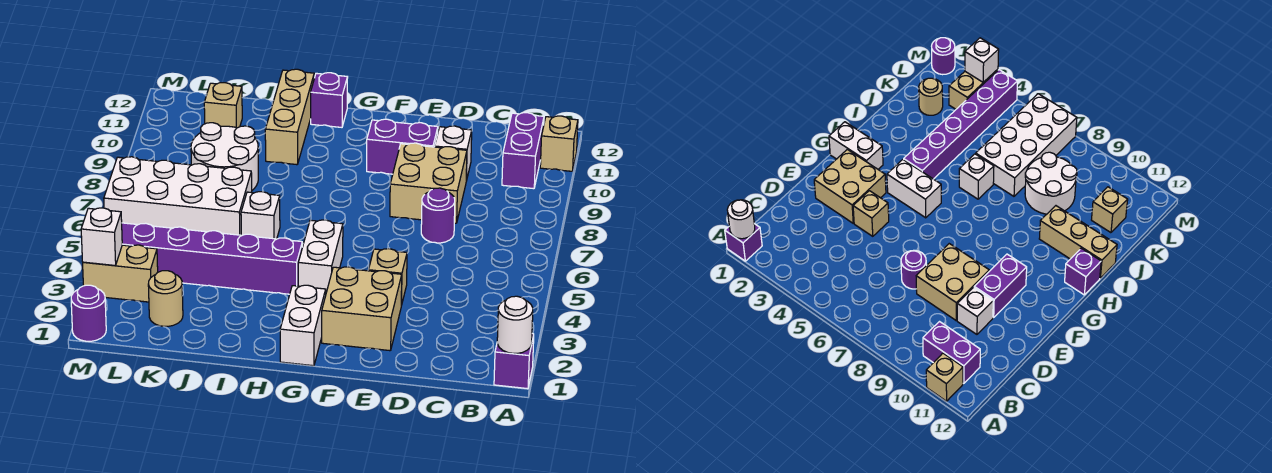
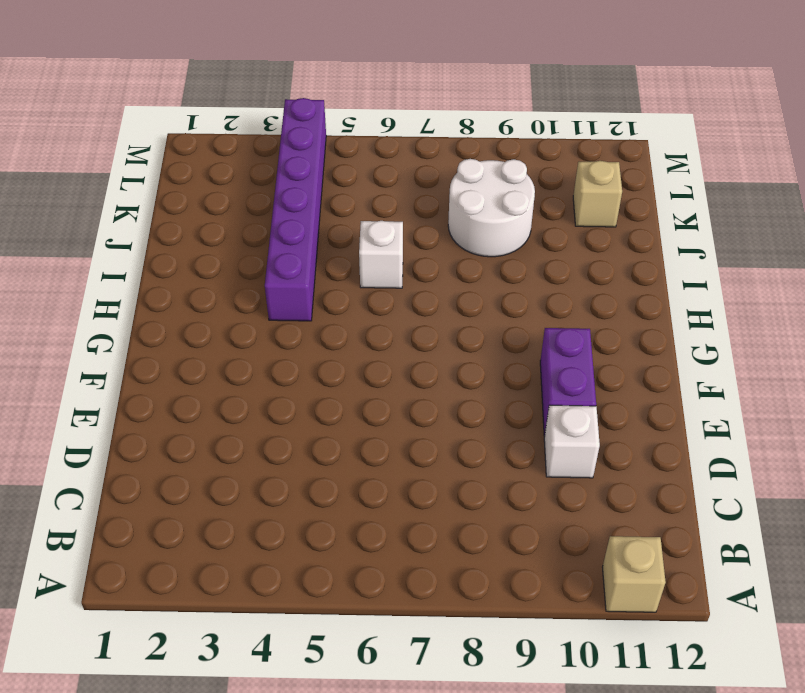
none -> purple 1x1 brick [494,334,534,389]
none -> purple 1x2 brick [502,113,544,189]
none -> purple 1x1 round brick [421,188,455,243]

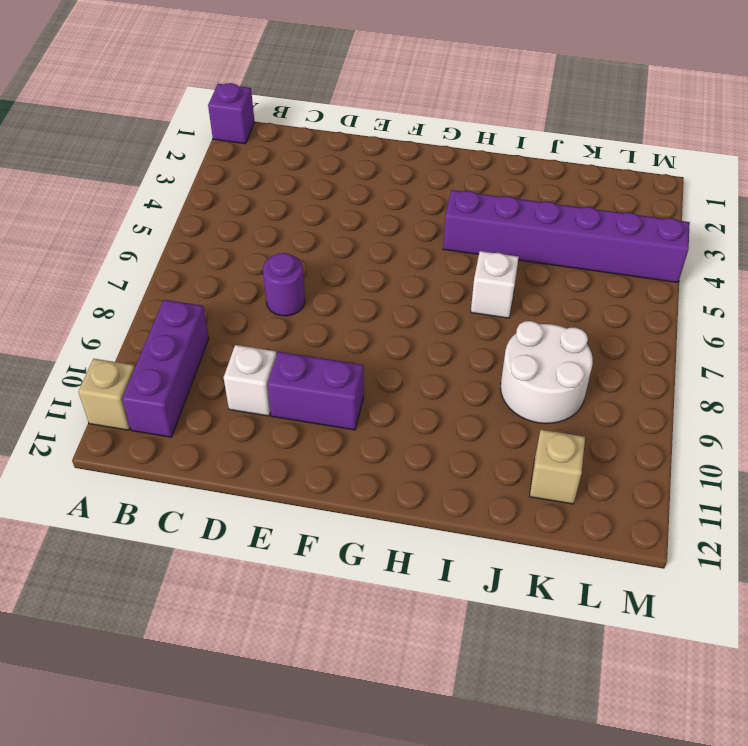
purple 1x3 brick [122,300,209,437] -> purple 1x2 brick [502,113,544,189]
none -> tan 2x2 brick [390,143,467,223]
none -> tan 2x2 brick [322,267,402,351]
none -> tan 1x1 brick [369,249,407,306]

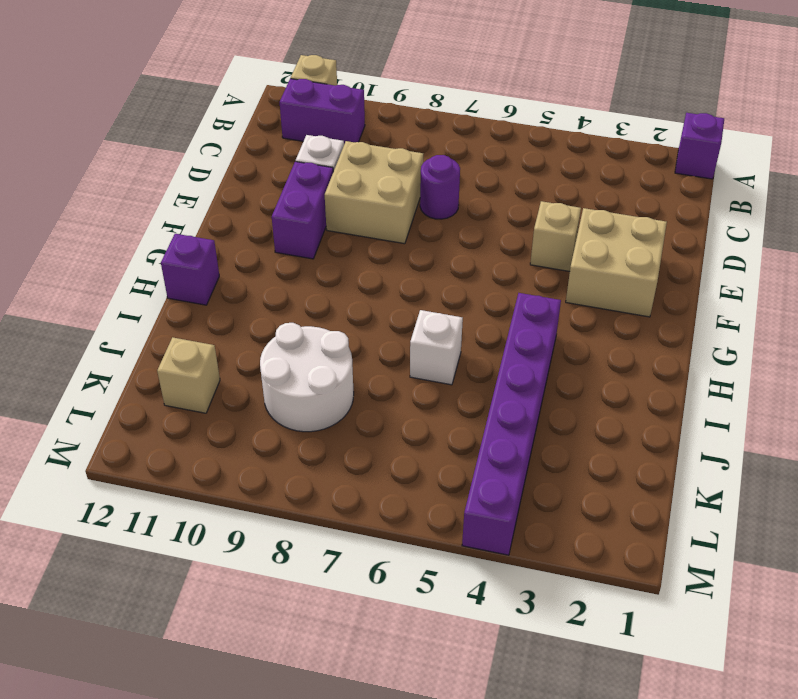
none -> white 1x2 brick [280,285,326,366]
none -> white 1x2 brick [298,220,343,292]
none -> tan 1x3 brick [265,69,314,165]

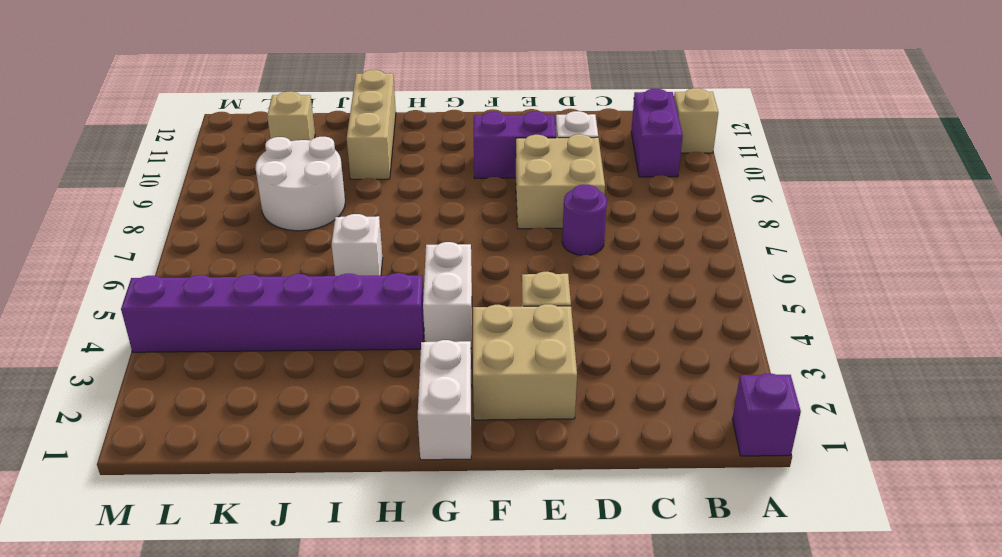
none -> purple 1x1 brick [311,73,348,127]
none -> white 2x4 brick [104,157,252,235]
none -> tan 1x1 round brick [148,271,183,326]

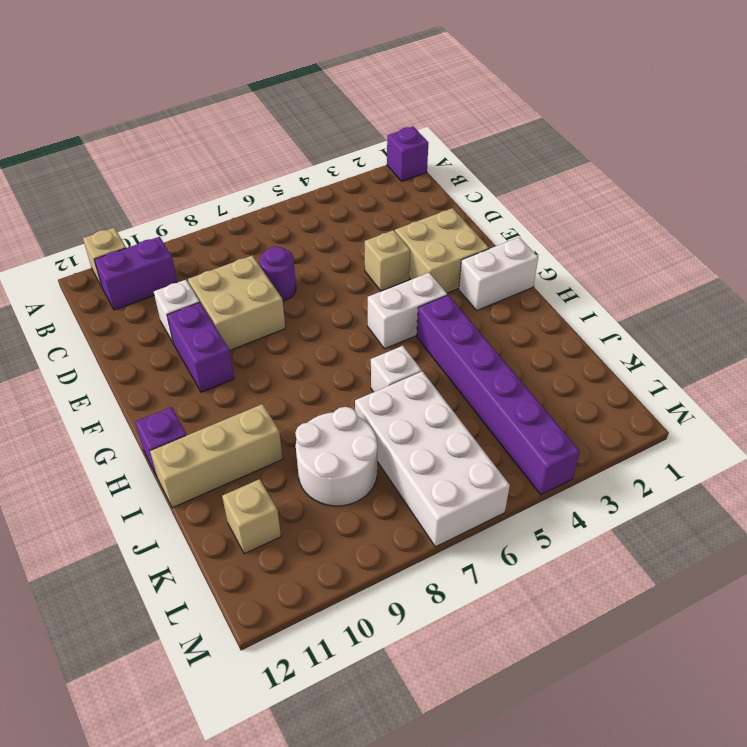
none -> tan 1x1 round brick [148,271,183,326]
none -> tan 1x2 brick [83,245,158,302]
none -> purple 1x1 round brick [71,285,106,341]

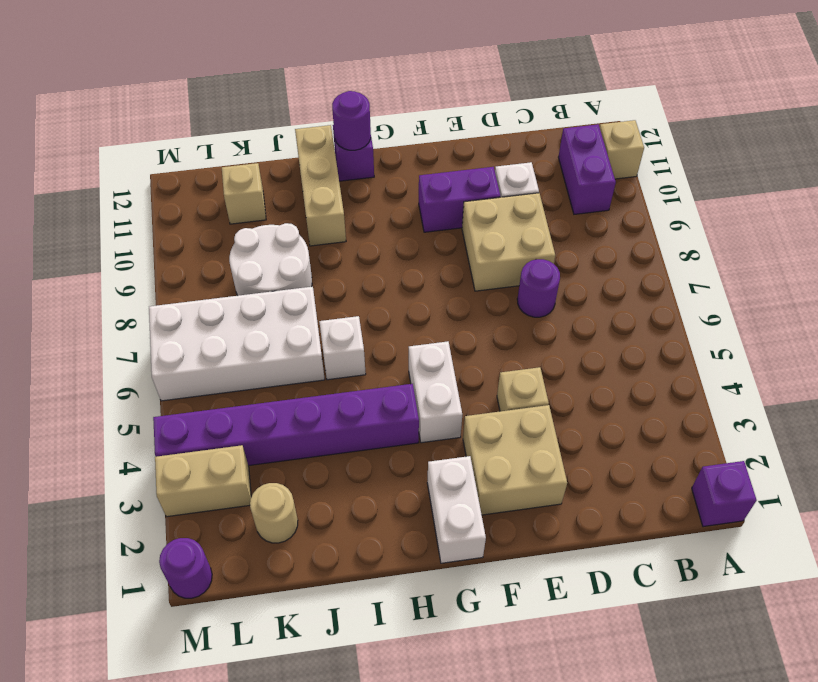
purple 1x1 round brick [332,91,371,150] -> none
none -> white 1x1 round brick [497,296,533,353]
none -> white 1x1 brick [81,208,122,265]

